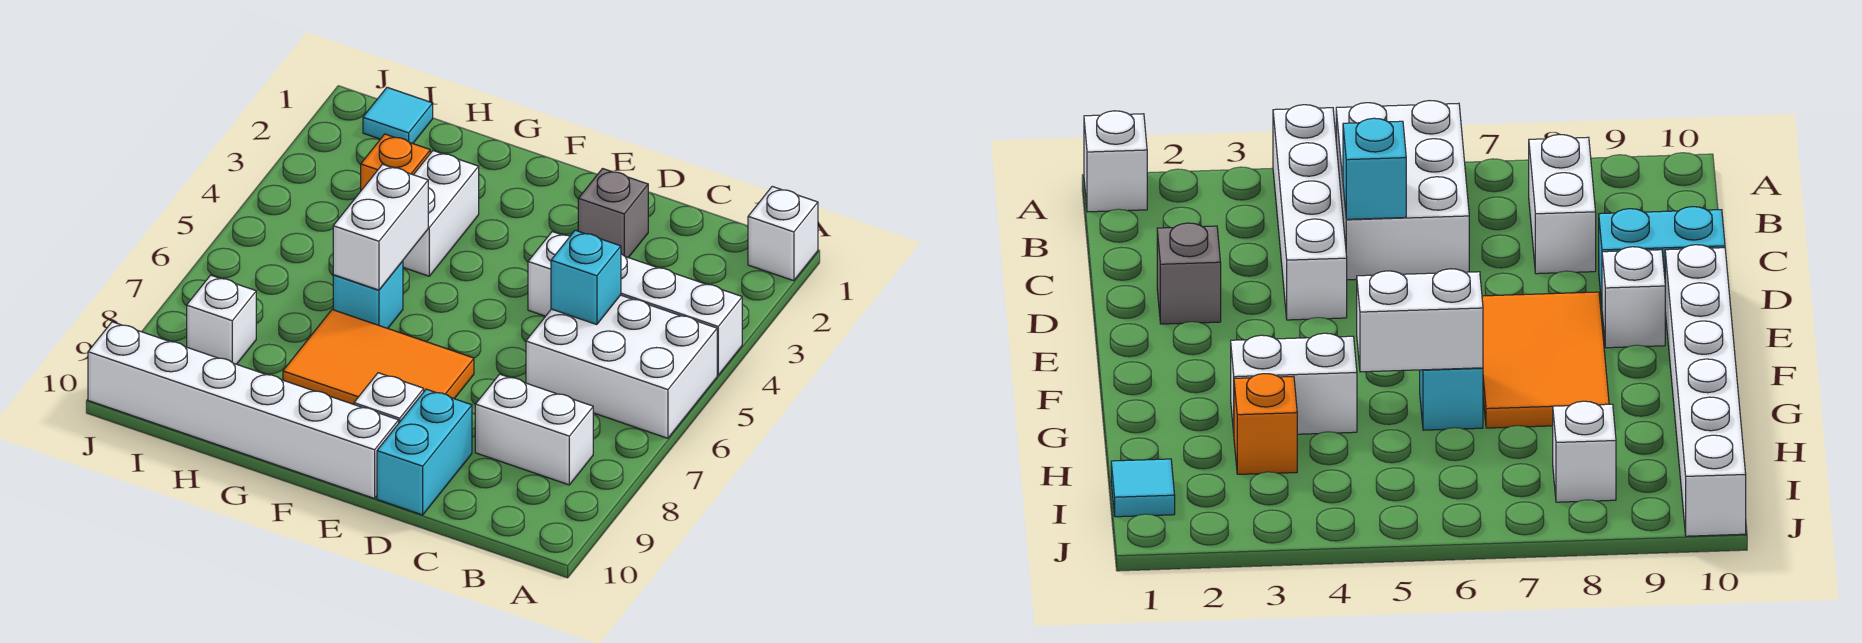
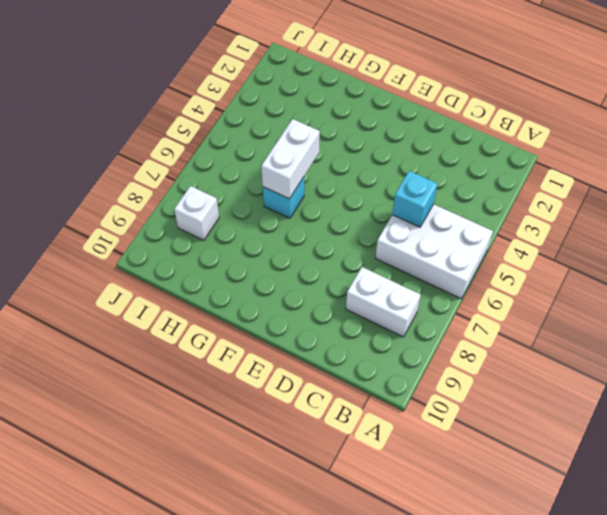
none -> white 1x1 brick [748,186,818,281]
none -> white 1x4 brick [528,232,742,375]
none -> grey 1x1 brick [578,169,648,258]

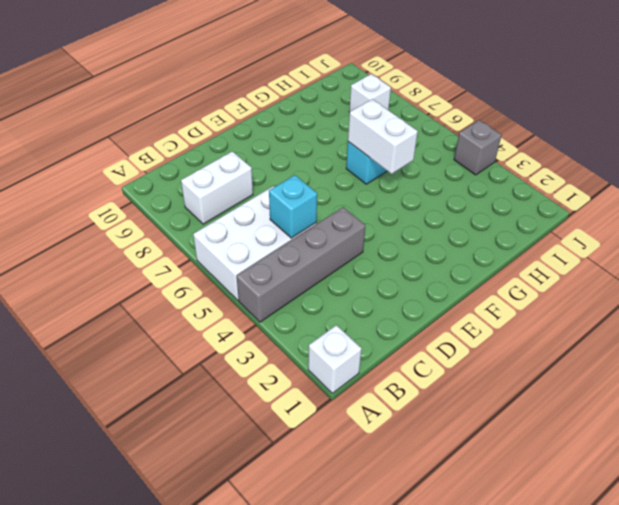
grey 1x4 brick [237,207,365,322] -> white 1x4 brick [528,232,742,375]
grey 1x1 brick [454,120,502,175] -> grey 1x1 brick moved to [578,169,648,258]
none -> cyan 1x2 brick [377,389,472,515]
none -> orange 2x3 tile [283,310,474,404]
none -> white 1x1 brick [354,373,424,422]

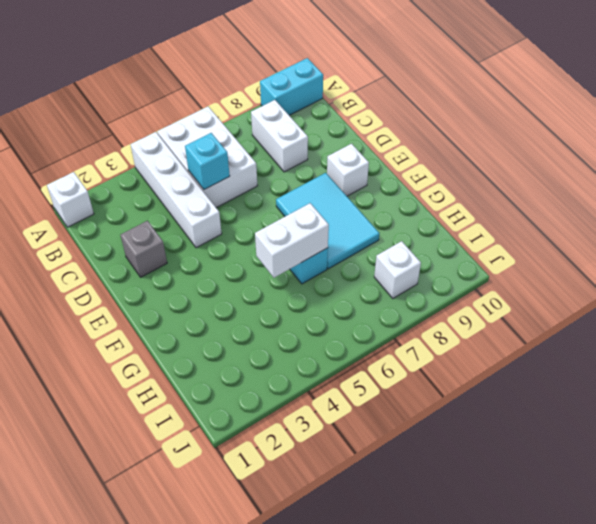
cyan 1x2 brick [260,58,323,115] -> cyan 1x2 brick moved to [377,389,472,515]
cyan 2x3 tile [276,173,379,269] -> orange 2x3 tile [283,310,474,404]
none -> white 1x6 brick [88,322,399,499]
none -> white 1x2 brick [403,151,479,276]
none -> orange 1x1 brick [361,134,430,190]

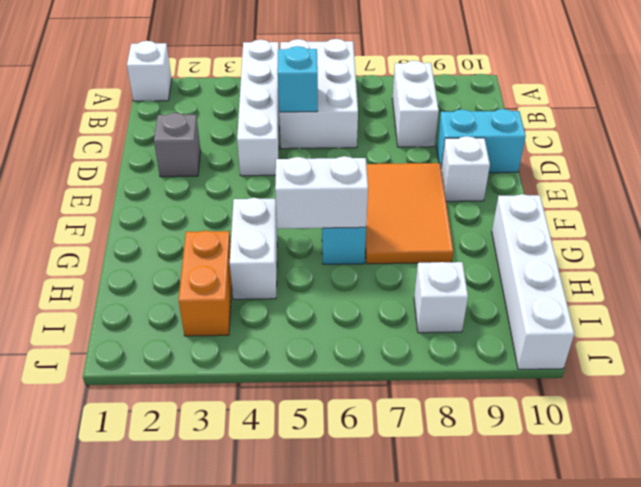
white 1x2 brick [230,198,277,299] -> white 1x2 brick turned to [403,151,479,276]
white 1x4 brick [492,194,574,369] -> white 1x6 brick [88,322,399,499]
orange 1x2 brick [179,231,232,336] -> orange 1x1 brick [361,134,430,190]
none -> cyan 1x1 tile [363,87,433,143]

